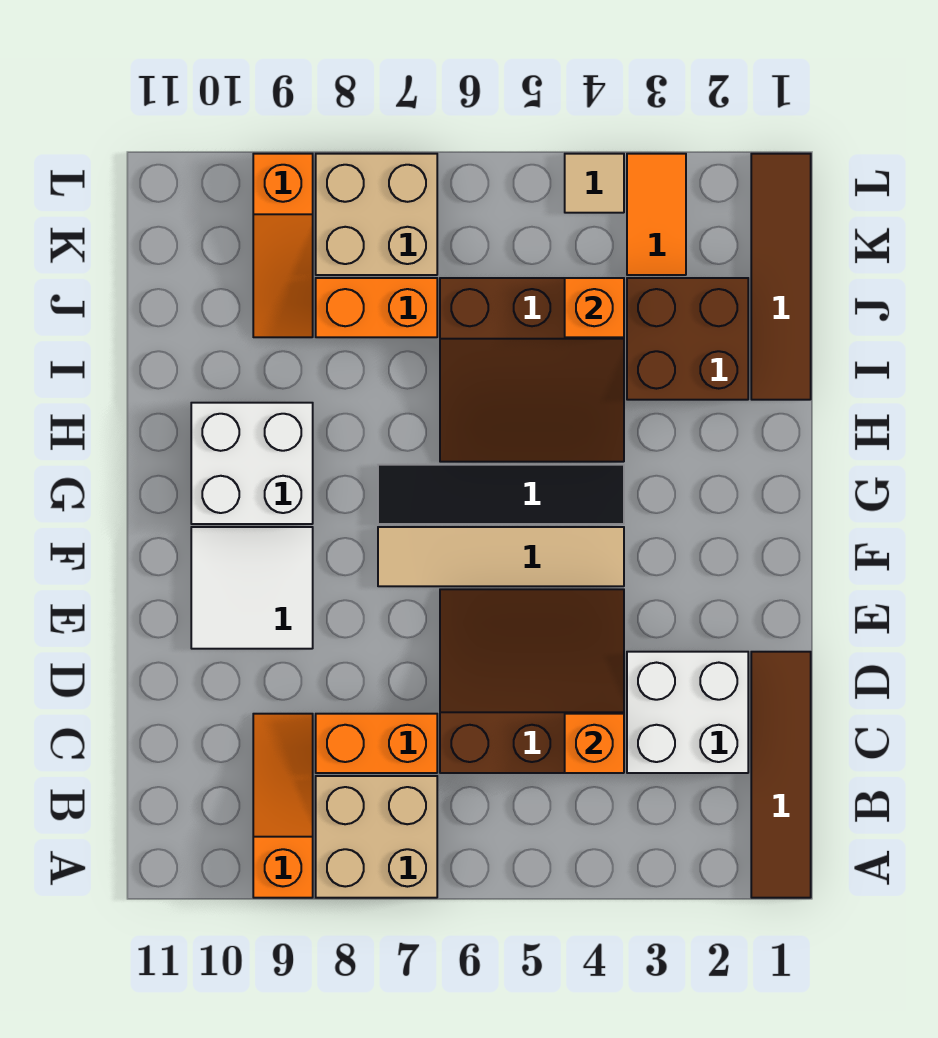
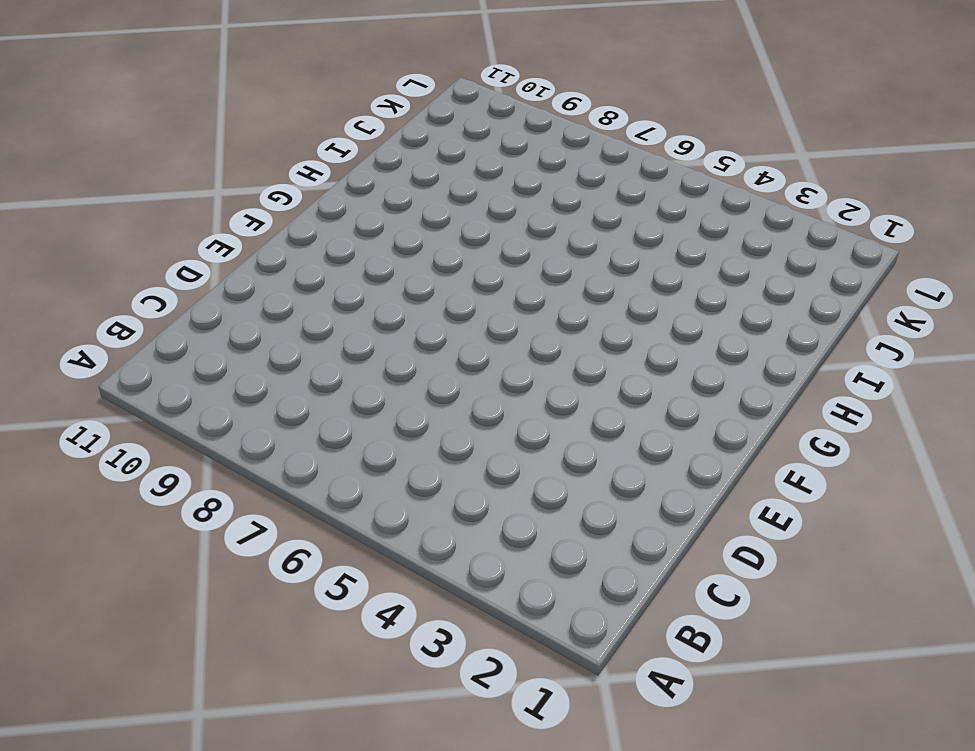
none -> brown 1x4 tile [751,652,811,898]
none -> tan 2x2 brick [316,776,437,898]
none -> orange 1x3 slope [253,714,313,898]

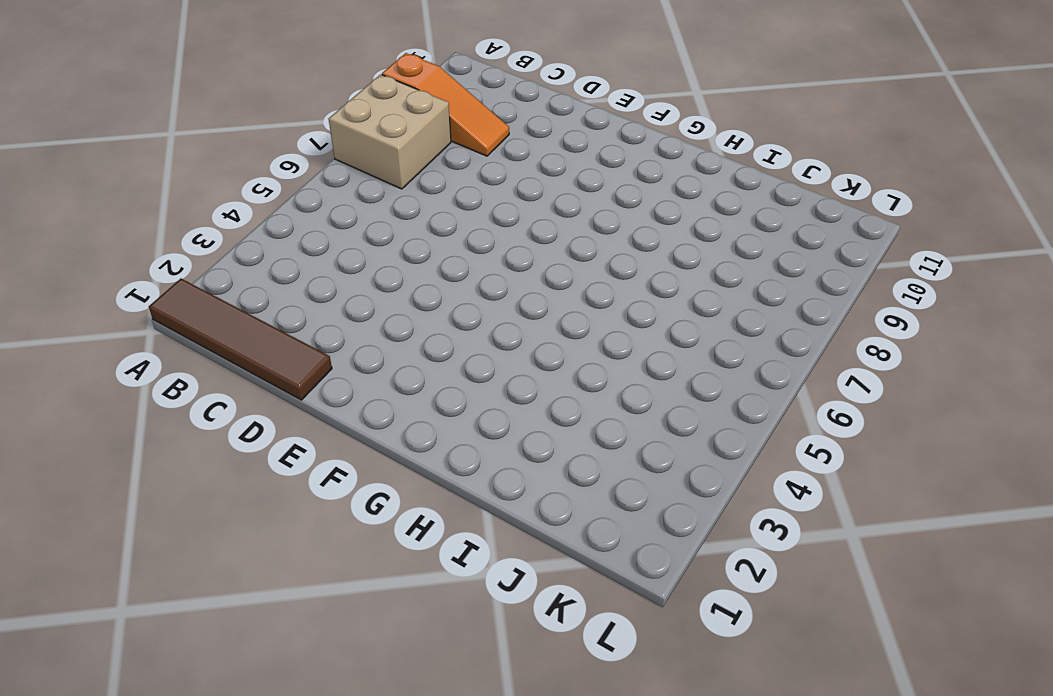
none -> white 2x2 brick [627,652,748,773]
none -> brown 3x3 slope [440,589,624,773]
none -> orange 1x2 brick [316,714,437,773]

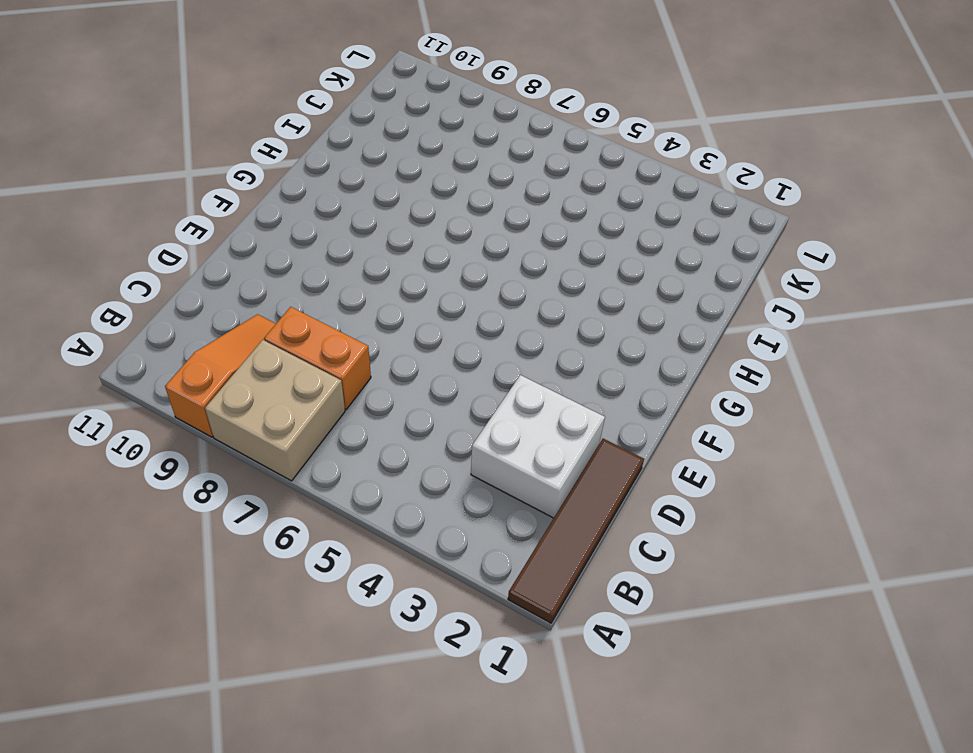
none -> brown 3x3 slope [440,589,624,773]
none -> white 2x2 tile [191,527,313,649]
none -> tan 1x4 tile [378,527,624,586]

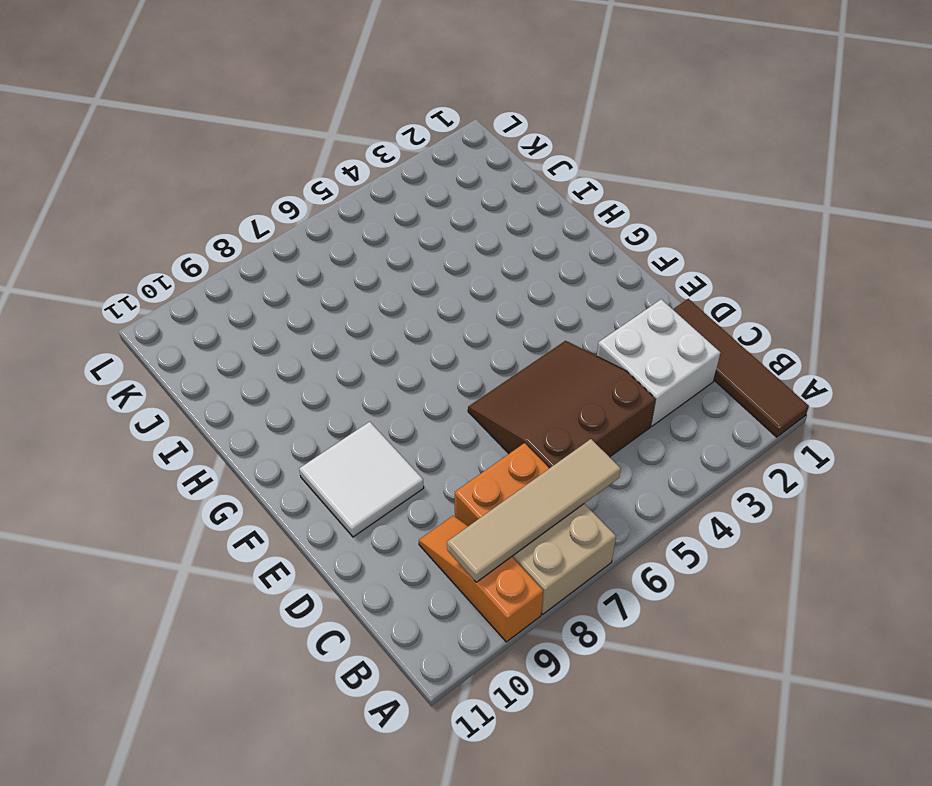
tan 1x4 tile [447,439,621,582] -> tan 1x4 tile moved to [378,527,624,586]
none -> black 1x4 tile [378,465,624,524]
none -> white 2x2 brick [191,403,313,524]
none -> brown 3x3 slope [440,278,624,462]

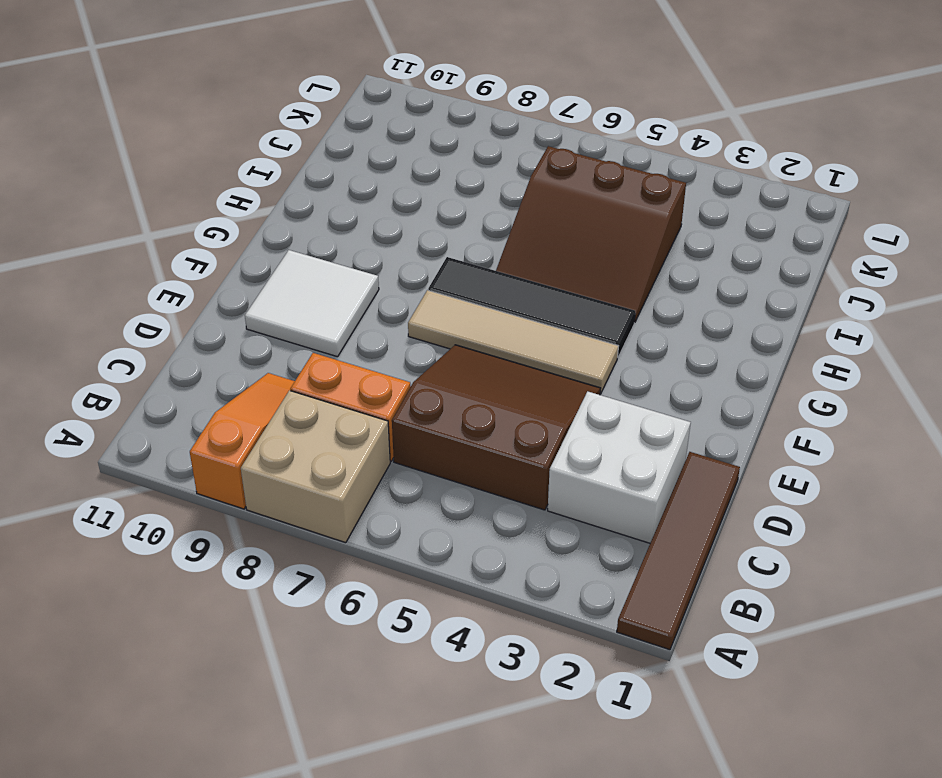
none -> white 2x2 brick [191,403,313,524]
none -> brown 1x4 tile [751,154,811,400]
none -> brown 2x2 brick [627,278,748,400]

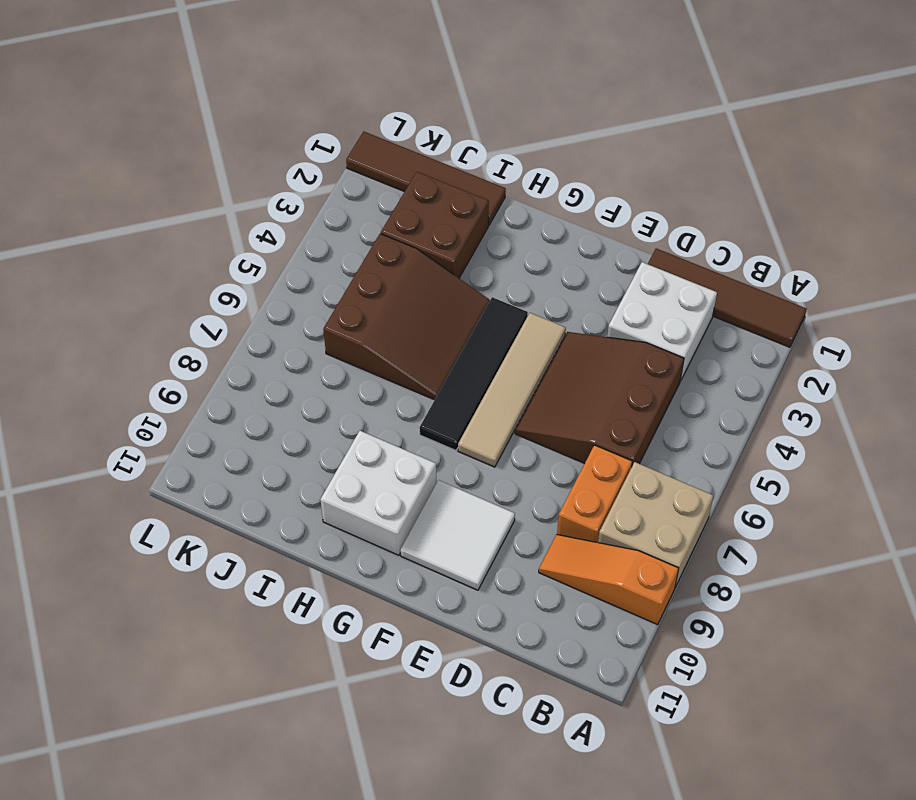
none -> orange 1x2 brick [316,278,437,337]
none -> orange 1x3 slope [253,154,313,337]
none -> orange 1x2 tile [627,154,686,275]

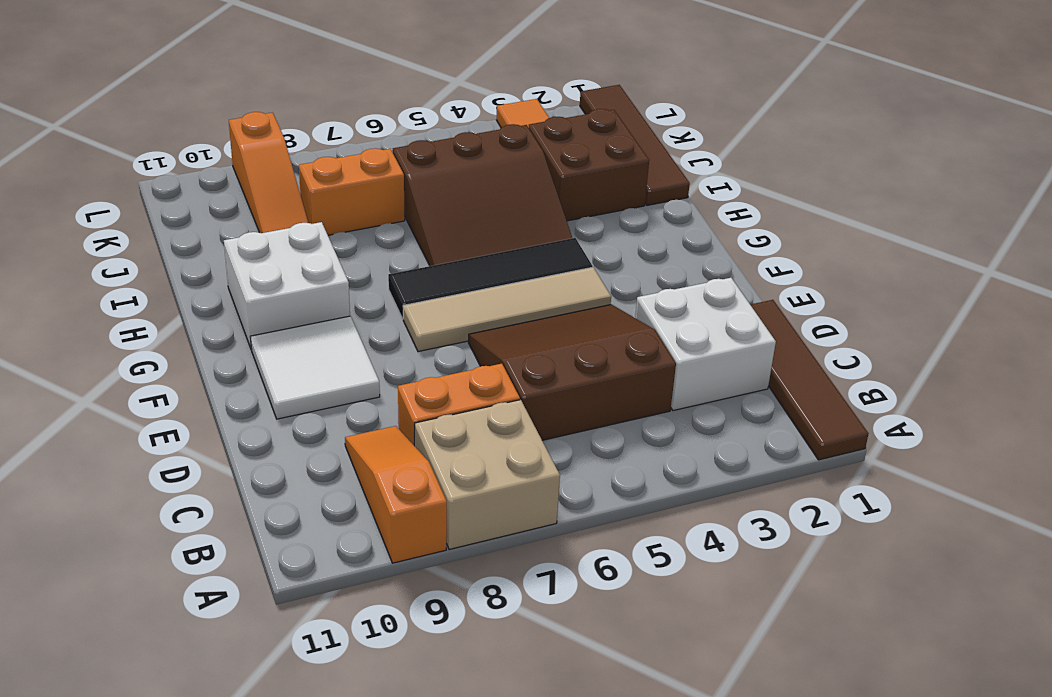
none -> tan 2x2 brick [316,154,437,275]
none -> tan 1x1 tile [565,154,624,213]
none -> orange 1x1 brick [565,714,624,773]

